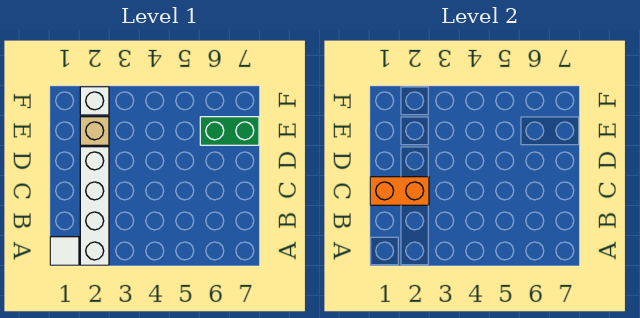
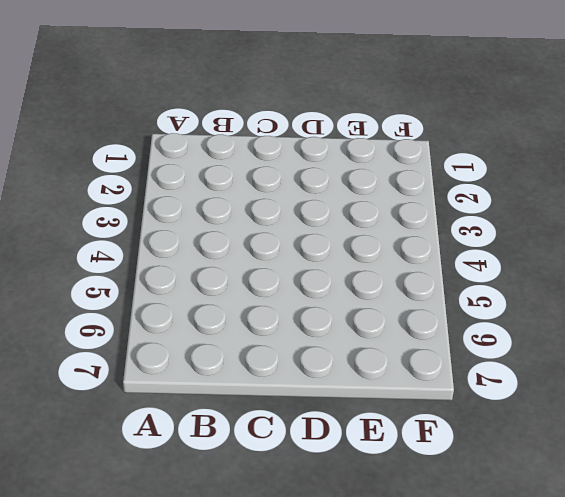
none -> white 1x1 tile [50,237,79,265]
none -> white 1x4 brick [80,147,109,265]

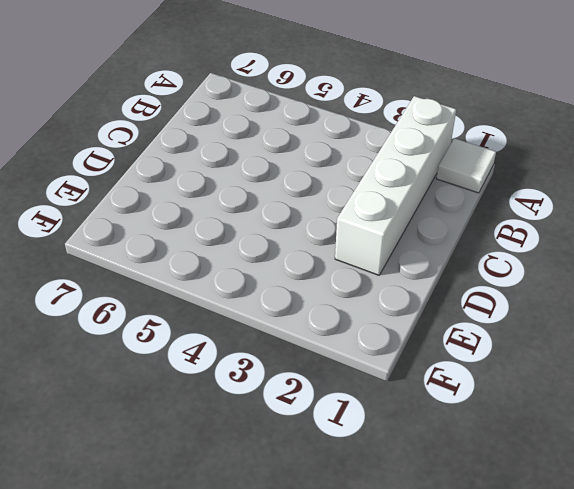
none -> tan 1x1 brick [80,117,109,145]
none -> green 1x2 brick [200,117,259,145]

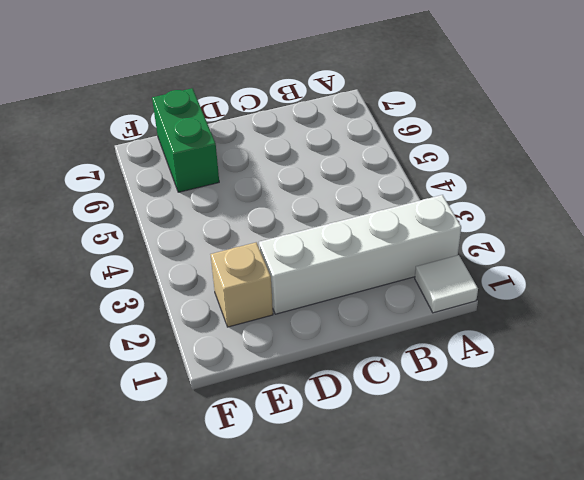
none -> white 1x1 brick [80,87,109,115]
none -> orange 1x2 brick [370,177,429,205]

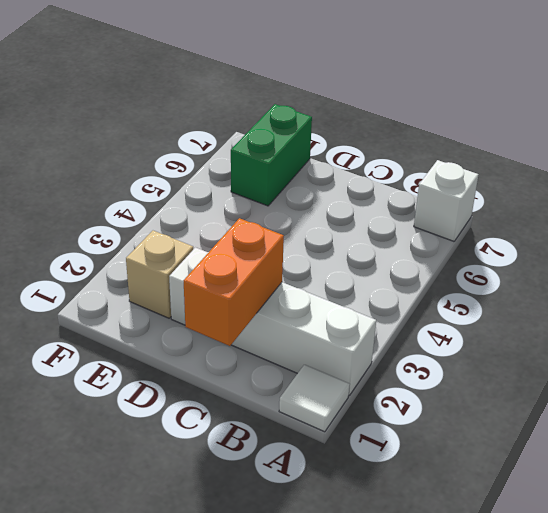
white 1x1 brick [414,160,479,241] -> white 1x1 brick moved to [80,87,109,115]

